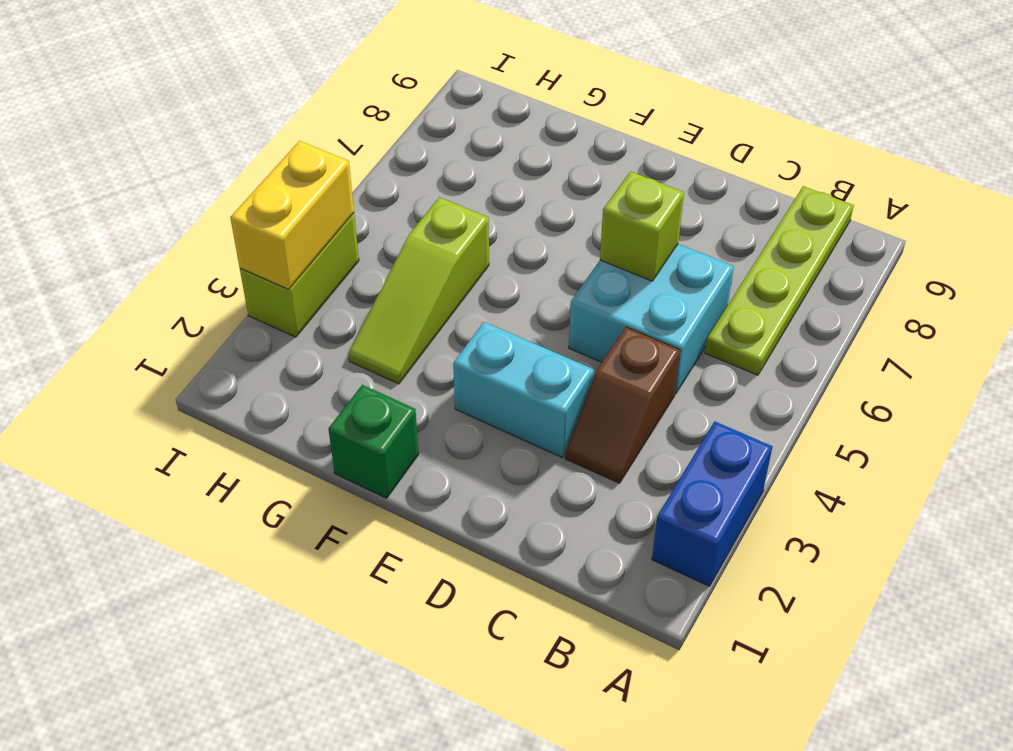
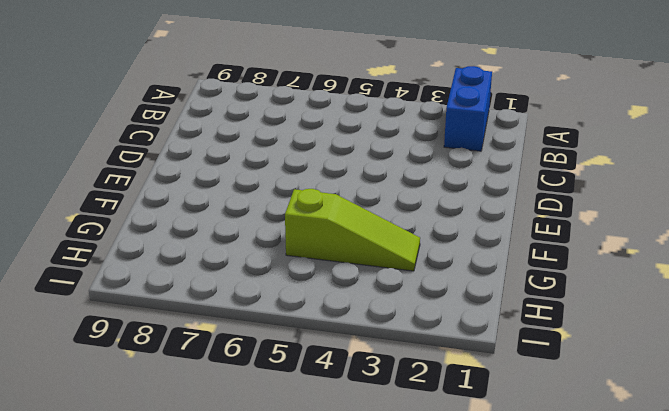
blue 1x2 brick [444,66,492,151] -> blue 1x2 brick turned to [652,421,773,586]
none -> lime 1x4 plate [705,186,854,375]
none -> brown 1x2 slope [565,327,680,483]

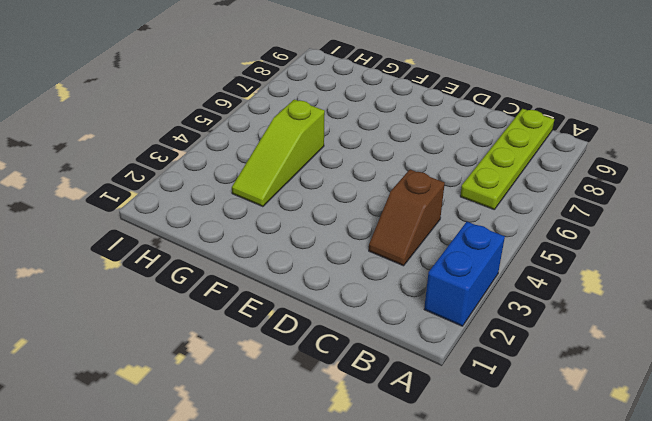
none -> cyan 2x2 brick [569,244,734,394]
none -> cyan 1x2 brick [453,322,594,458]

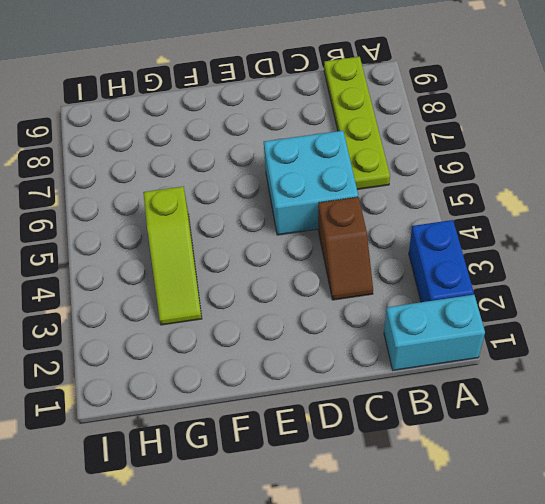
cyan 1x2 brick [384,295,485,370] -> cyan 1x2 brick moved to [453,322,594,458]
none -> green 1x1 brick [328,385,419,498]
none -> lime 1x2 brick [240,213,359,337]

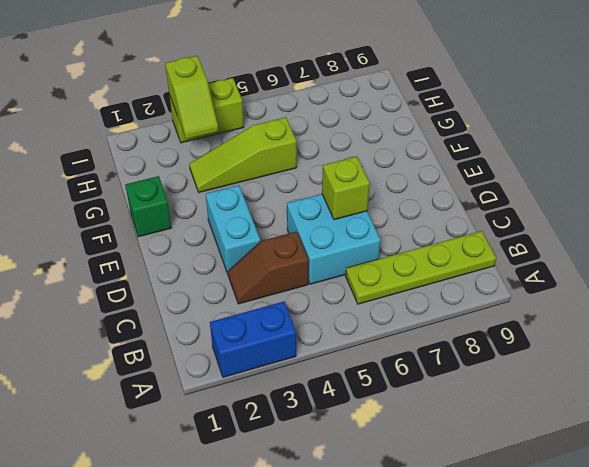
lime 1x2 slope [165,56,219,140] -> yellow 1x2 brick [230,141,354,289]

